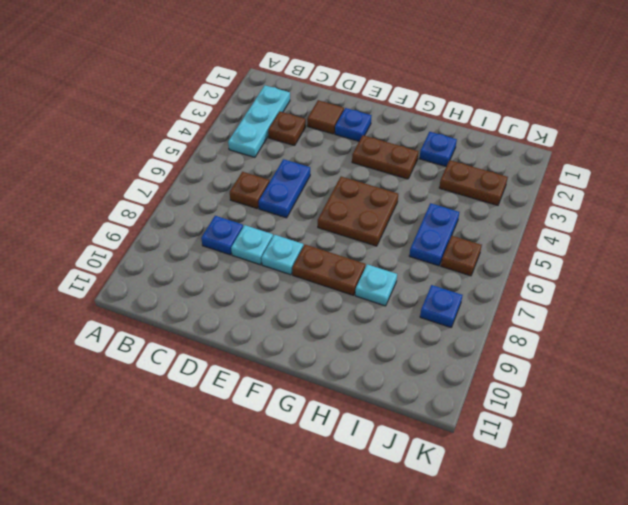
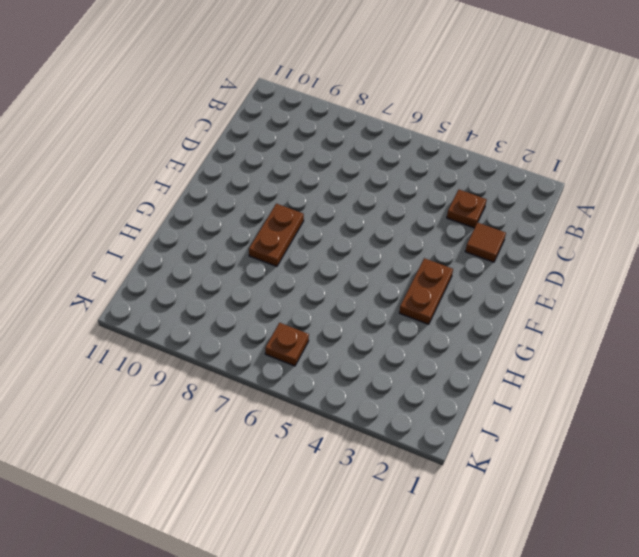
none -> cyan 1x3 plate [228,85,290,157]
none -> brown 1x1 plate [230,172,269,209]
none -> blue 1x1 plate [201,216,243,255]

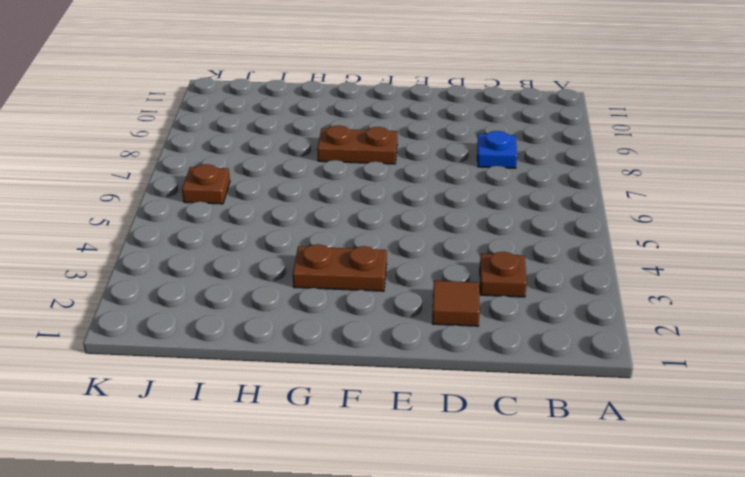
none -> cyan 1x3 plate [228,85,290,157]
none -> brown 1x1 plate [230,172,269,209]
none -> blue 1x2 plate [259,159,310,218]

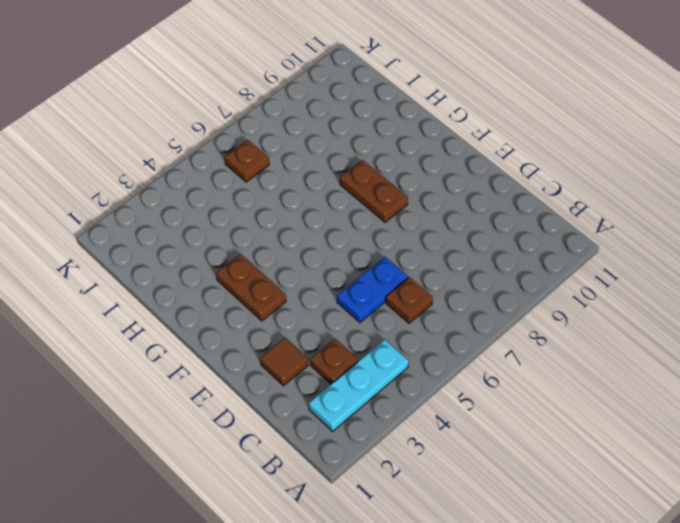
none -> blue 1x1 plate [201,216,243,255]
none -> cyan 1x1 plate [231,225,273,265]
none -> blue 1x1 plate [335,108,371,141]

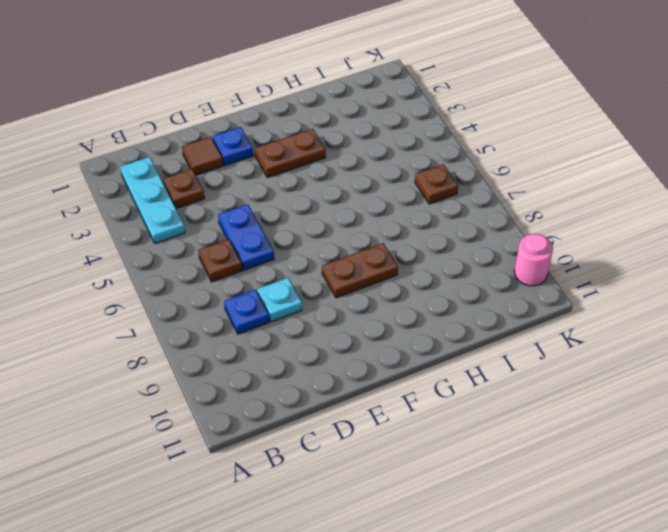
pink 1x1 round brick [514,234,553,286] -> none
none -> cyan 1x1 plate [262,235,303,275]
none -> brown 2x2 plate [318,177,398,246]
none -> blue 1x1 plate [419,132,457,166]

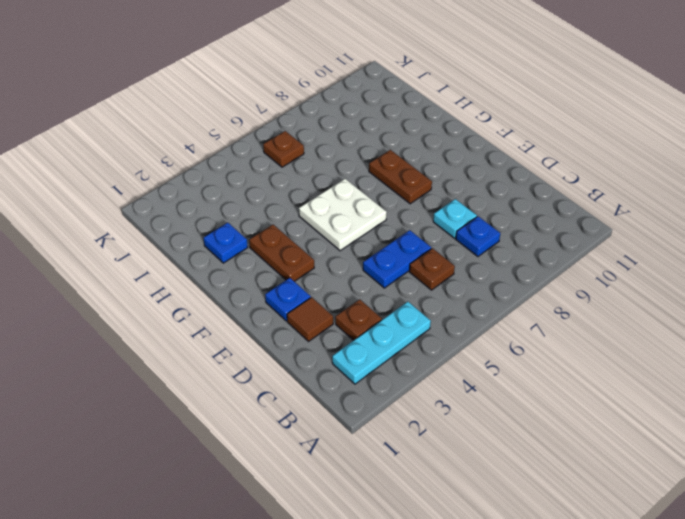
white 2x2 plate [299,179,387,251] -> brown 2x2 plate [318,177,398,246]
none -> cyan 1x1 plate [262,235,303,275]
none -> cyan 1x1 plate [355,264,397,306]
none -> brown 1x2 plate [439,160,508,205]

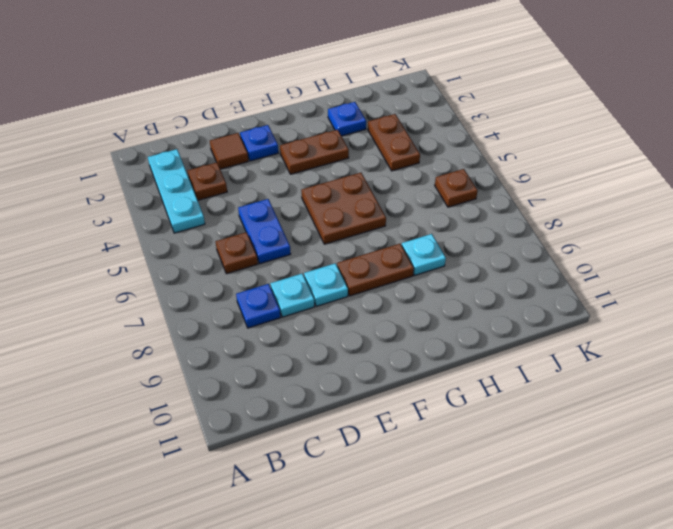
brown 1x2 plate [368,114,420,171] -> brown 1x2 plate turned to [439,160,508,205]
none -> blue 1x2 plate [409,203,459,266]
none -> blue 1x1 plate [420,285,463,327]

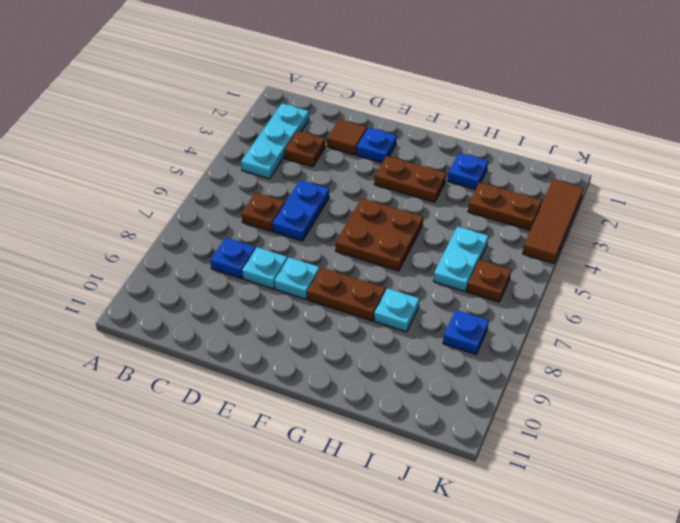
cyan 1x2 plate [433,227,488,291] -> blue 1x2 plate [409,203,459,266]
brown 1x3 tile [523,179,584,263] -> none

